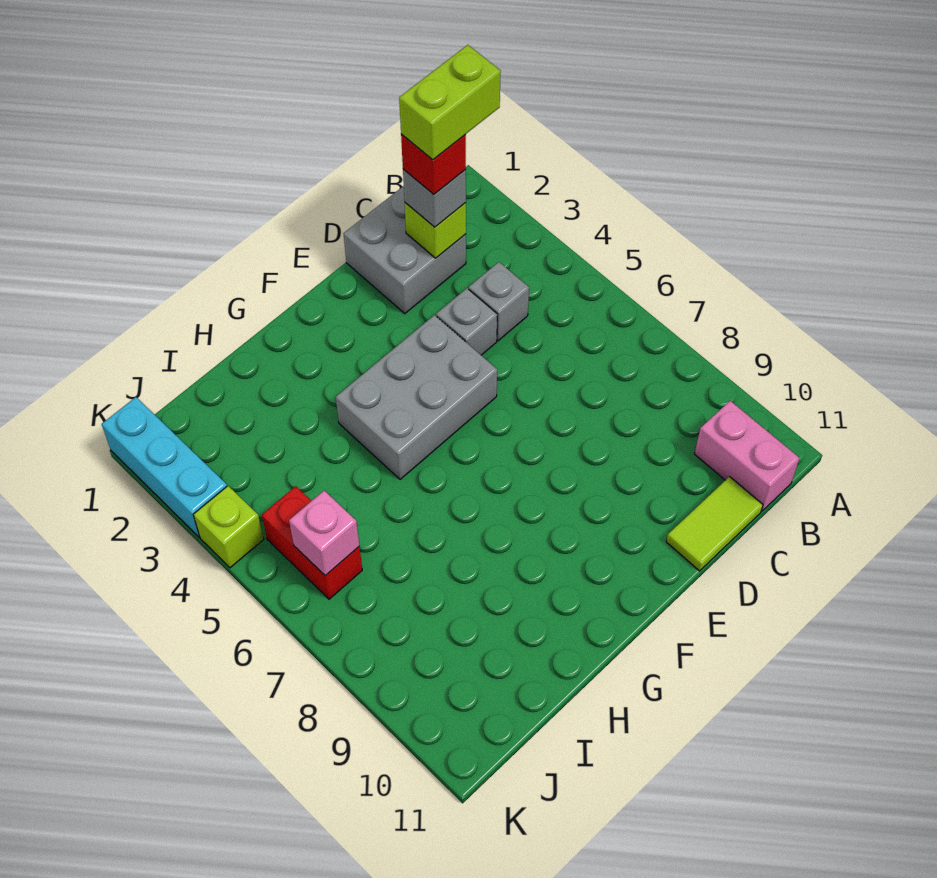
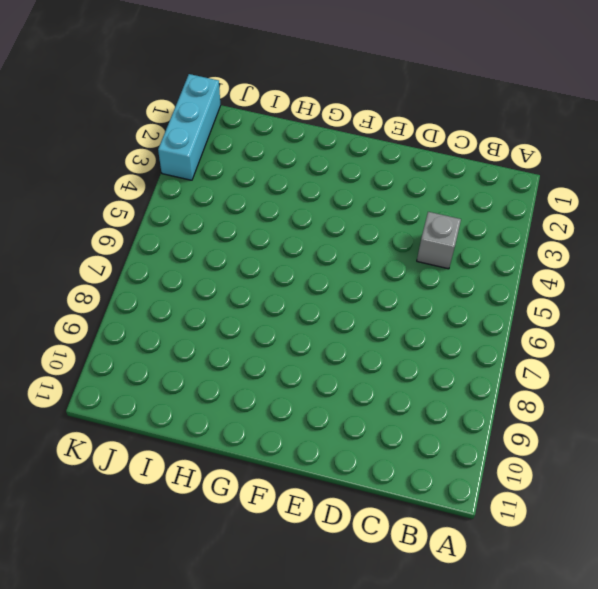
none -> pink 1x2 brick [695,401,800,511]
none -> grey 2x2 brick [344,186,466,314]
none -> lime 1x2 tile [666,477,763,571]

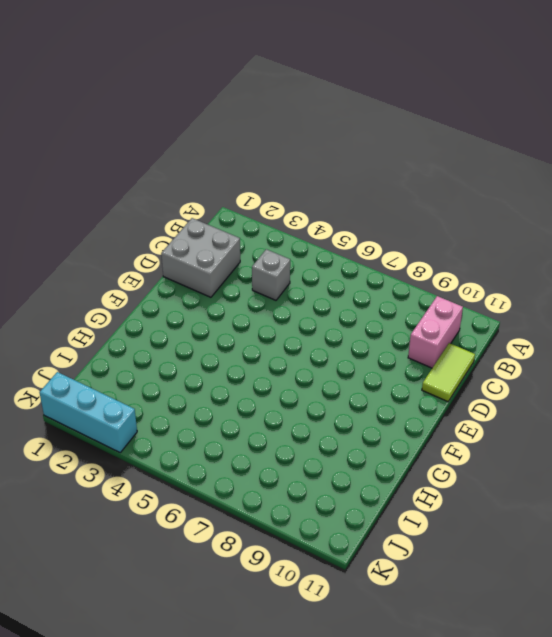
pink 1x2 brick [408,296,463,368] -> pink 1x2 brick turned to [695,401,800,511]
none -> grey 1x1 brick [436,288,497,355]
none -> grey 2x3 brick [336,315,497,479]
none -> red 1x2 brick [262,486,362,599]

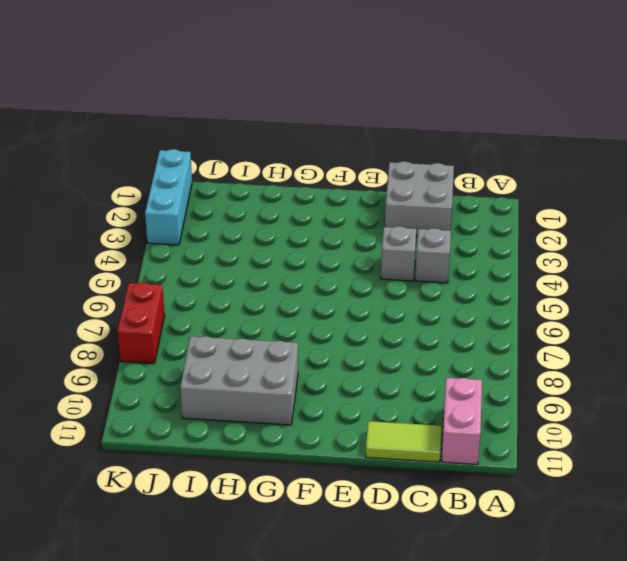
grey 2x3 brick [180,336,298,425] -> grey 2x3 brick moved to [336,315,497,479]
red 1x2 brick [118,282,165,364] -> red 1x2 brick moved to [262,486,362,599]
none -> lime 1x1 brick [193,486,264,568]
none -> lime 1x1 brick [405,203,466,258]
none -> pink 1x1 brick [289,491,359,576]

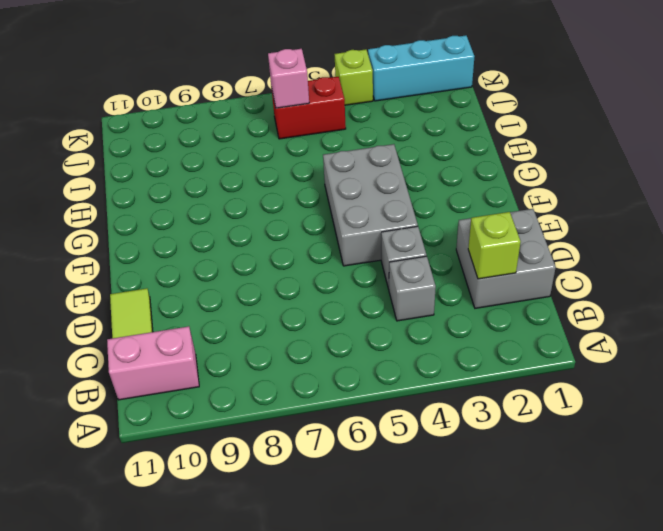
none -> grey 1x1 brick [403,169,466,227]
none -> red 1x1 brick [401,134,466,194]
none -> lime 1x2 brick [399,45,501,160]

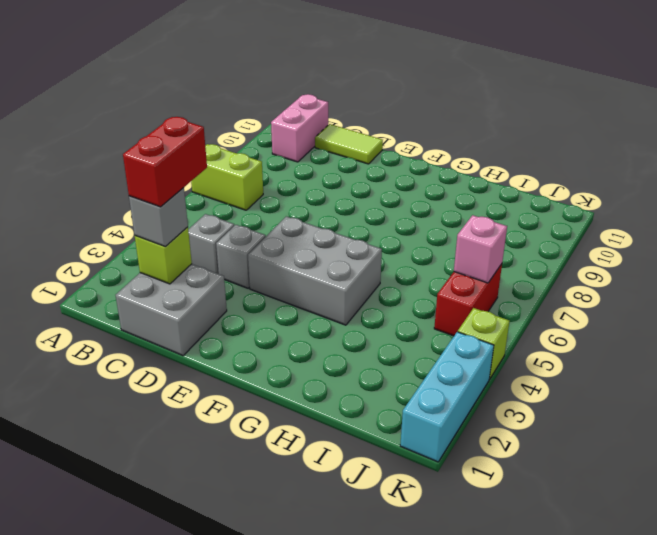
lime 1x2 brick [191,144,263,210] -> lime 1x2 brick moved to [399,45,501,160]
red 1x2 brick [123,117,207,207] -> red 1x1 brick [401,134,466,194]

